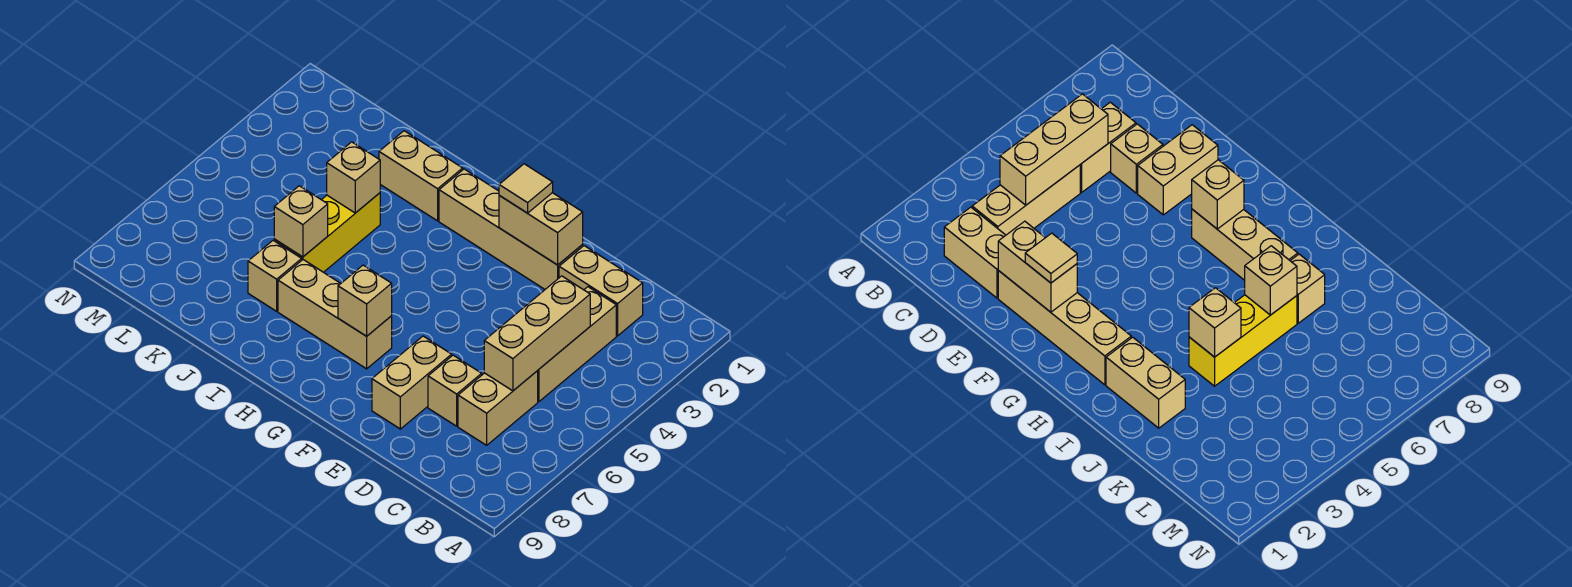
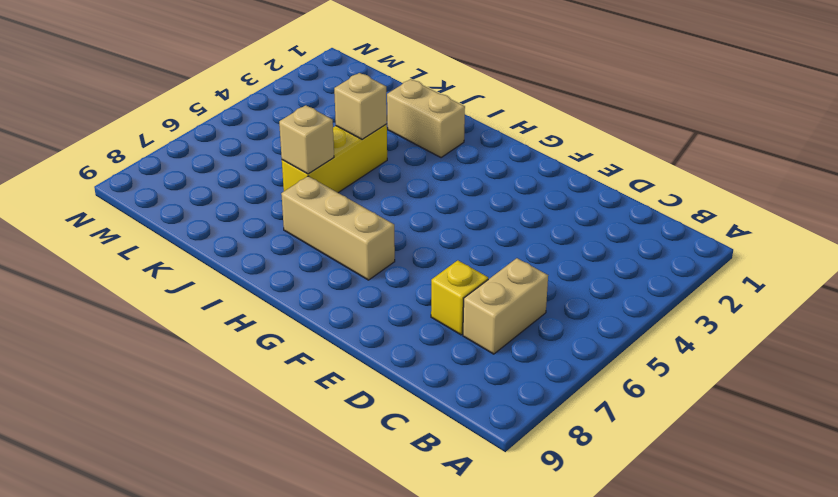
yellow 1x1 brick [431,260,488,335] -> tan 1x1 brick [428,355,482,426]
none -> tan 1x2 brick [559,246,643,336]
none -> tan 1x3 brick [538,287,616,401]
none -> tan 1x4 brick [439,169,583,289]

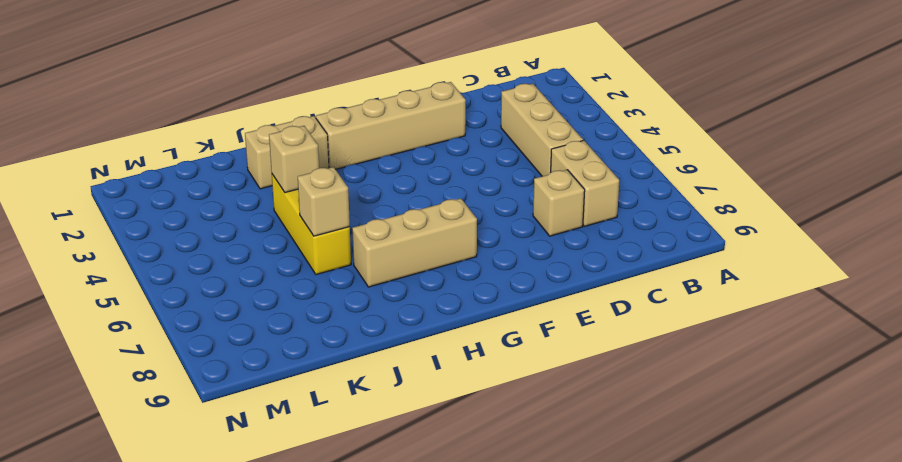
none -> tan 1x2 brick [559,246,643,336]
none -> tan 1x2 brick [372,336,452,429]
none -> tan 1x1 brick [248,240,302,311]

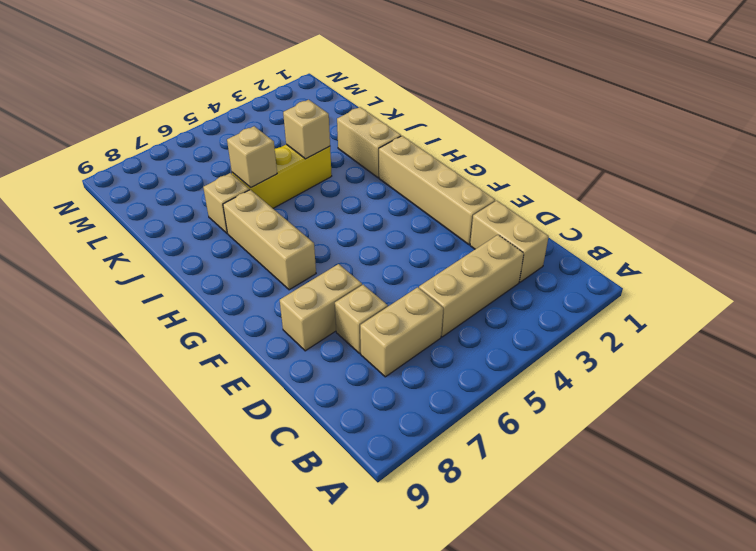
none -> tan 1x3 brick [484,276,590,391]
none -> tan 1x2 brick [499,193,583,265]
none -> tan 1x1 brick [338,265,392,336]

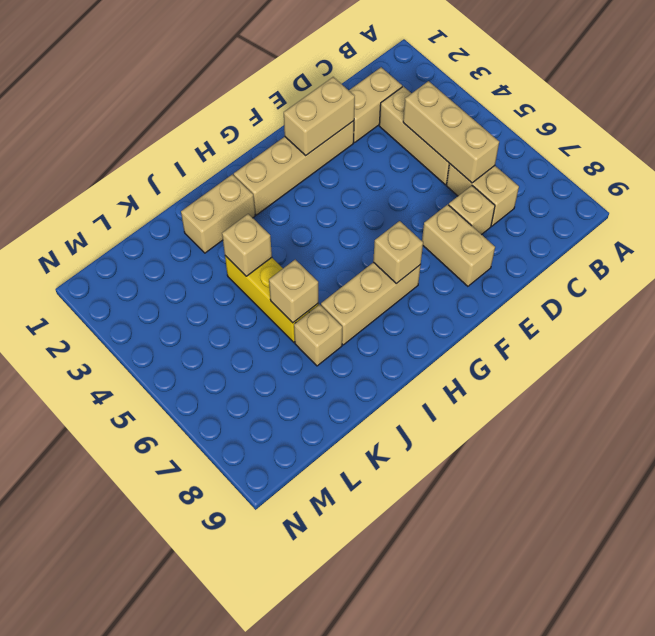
none -> tan 1x1 tile [499,164,553,213]

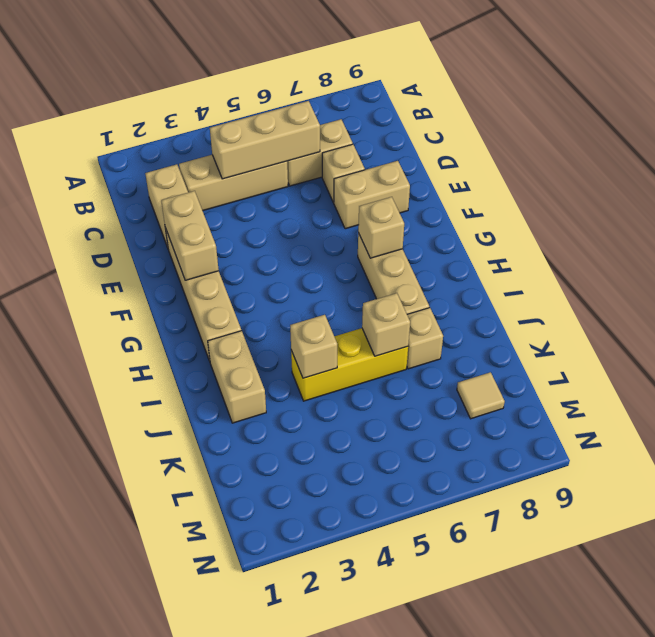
tan 1x1 tile [457,372,505,419] -> tan 1x1 tile moved to [499,164,553,213]

